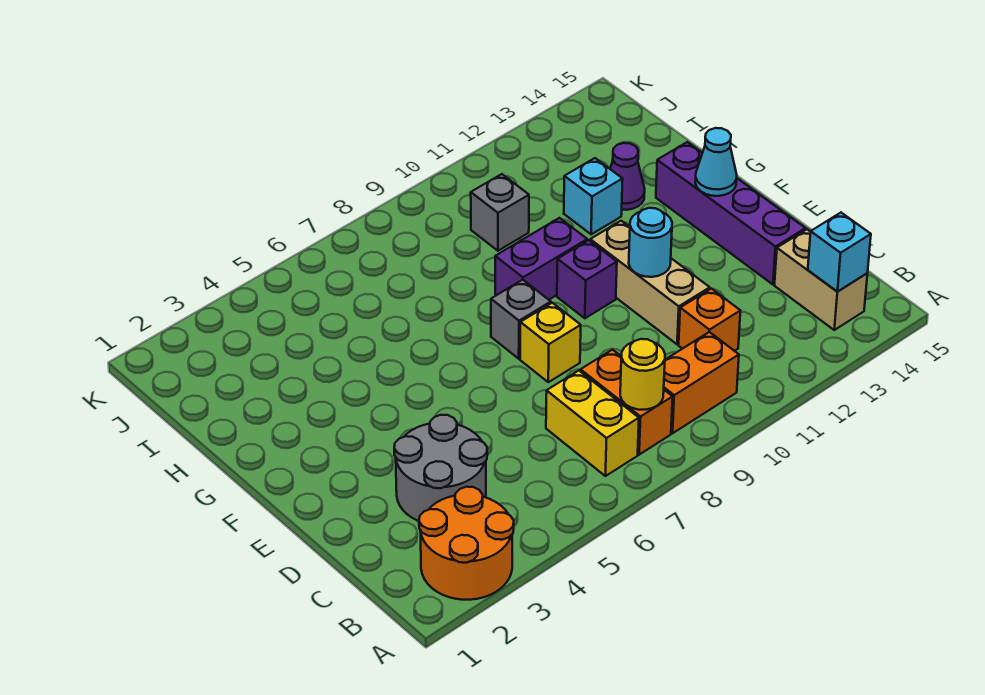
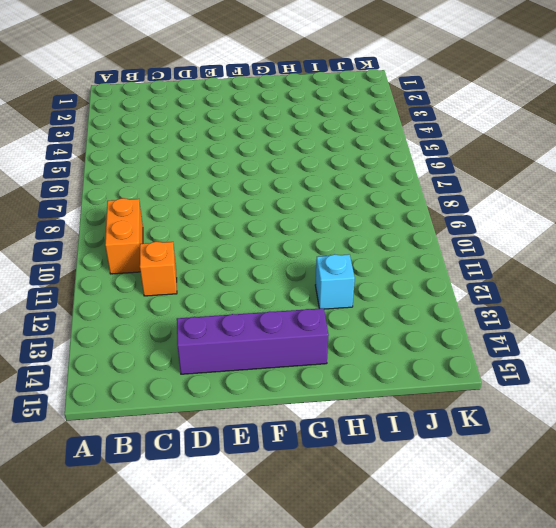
none -> orange 2x2 round brick [419,487,514,600]
none -> yellow 1x2 brick [546,371,639,476]
none -> orange 1x2 brick [580,350,673,455]

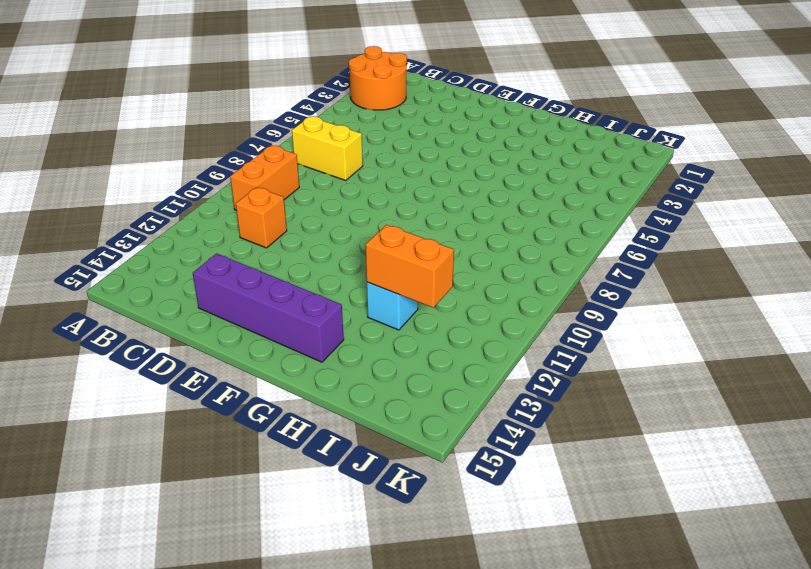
orange 1x2 brick [365,225,454,308] -> orange 1x2 brick moved to [580,350,673,455]
none -> tan 1x2 brick [774,229,867,330]
none -> grey 2x2 round brick [394,415,487,521]
none -> tan 1x3 brick [590,221,710,344]

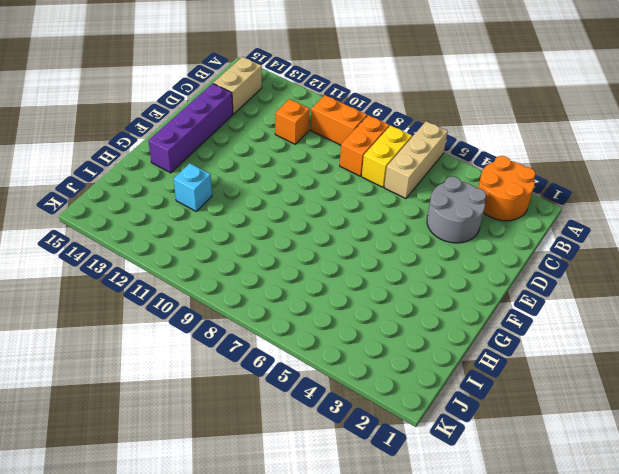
tan 1x3 brick [384,121,448,199] -> tan 1x3 brick moved to [590,221,710,344]
none -> yellow 1x1 brick [520,303,581,382]
none -> grey 1x1 brick [491,280,551,359]
none -> purple 1x1 brick [557,240,617,318]

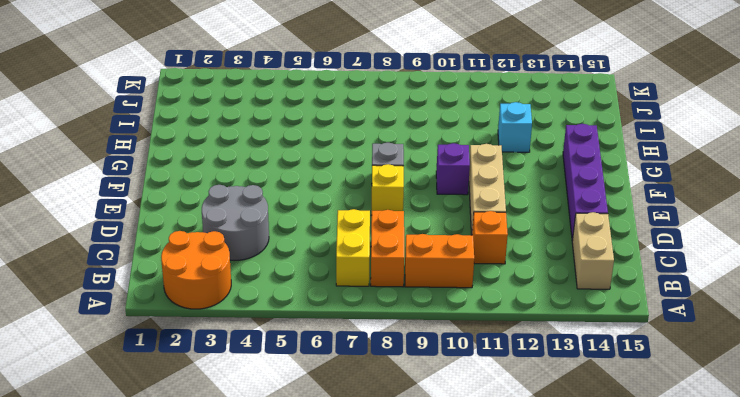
none -> purple 1x2 brick [495,218,587,300]
none -> purple 1x1 cone [610,143,645,210]
none -> grey 1x1 brick [471,174,529,251]

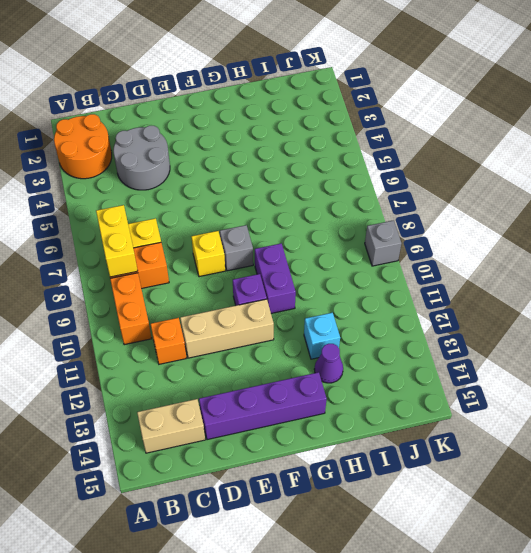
yellow 1x2 brick [96,205,138,277] -> yellow 1x1 round brick [620,339,665,410]
grey 1x1 brick [365,221,401,266] -> grey 1x1 brick moved to [471,174,529,251]
none -> cyan 1x1 brick [808,213,871,292]
none -> cyan 1x1 round brick [629,208,672,277]
none -> cyan 1x1 cone [695,128,737,196]

